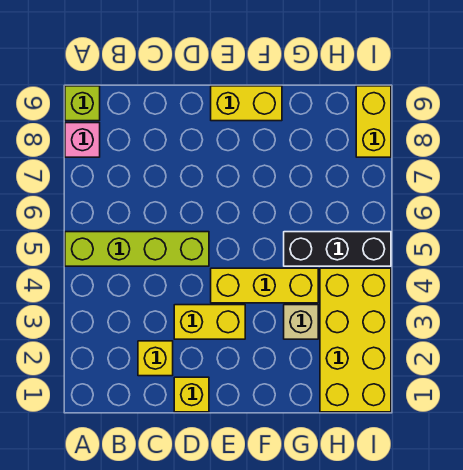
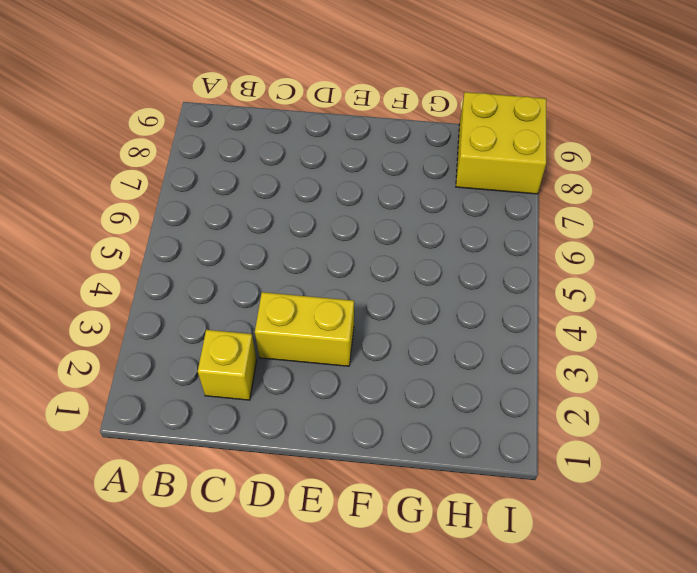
yellow 2x2 brick [456,92,546,194] -> yellow 1x2 brick [356,86,391,157]
none -> lime 1x4 brick [65,232,209,266]
none -> pink 1x1 brick [65,123,100,157]
none -> lime 1x1 brick [65,86,100,121]

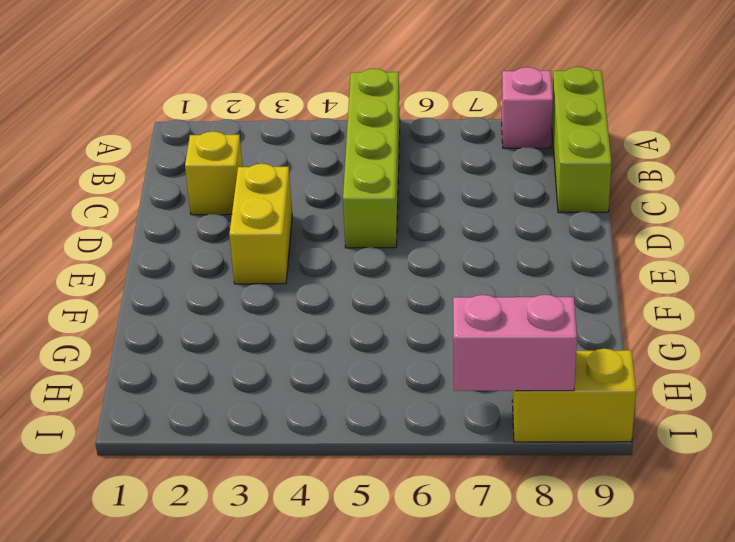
lime 1x3 brick [552,67,612,213] -> lime 1x1 brick [65,86,100,121]
pink 1x2 brick [453,295,577,391] -> none
none -> yellow 1x1 brick [174,377,209,412]
none -> yellow 1x3 brick [211,268,318,303]
none -> yellow 1x2 brick [211,86,282,121]

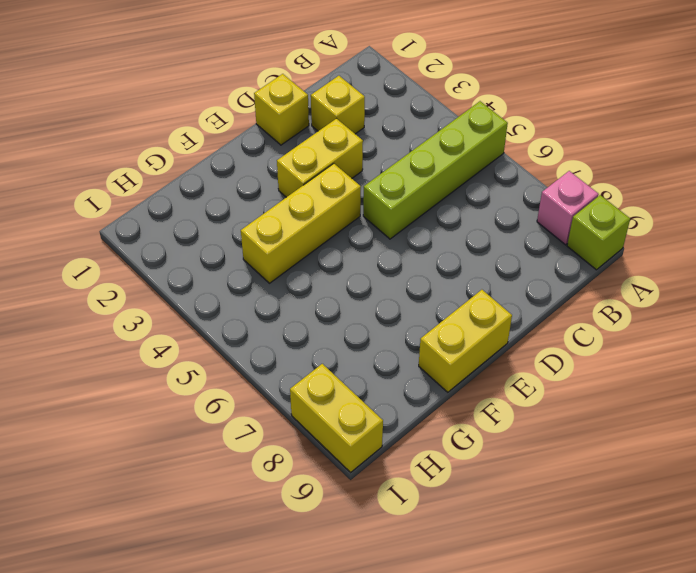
none -> tan 1x1 brick [284,305,318,339]
none -> black 1x3 brick [284,232,391,266]
none -> yellow 2x4 brick [320,268,391,412]

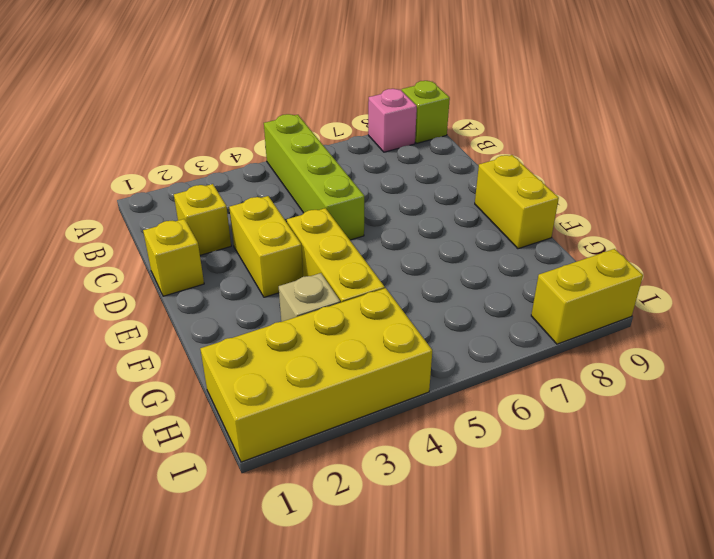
none -> black 1x3 brick [284,232,391,266]

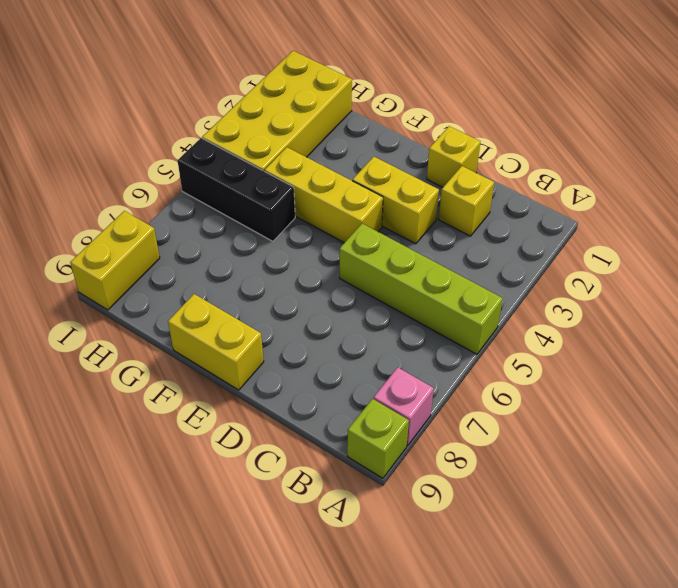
none -> tan 1x1 brick [284,305,318,339]

